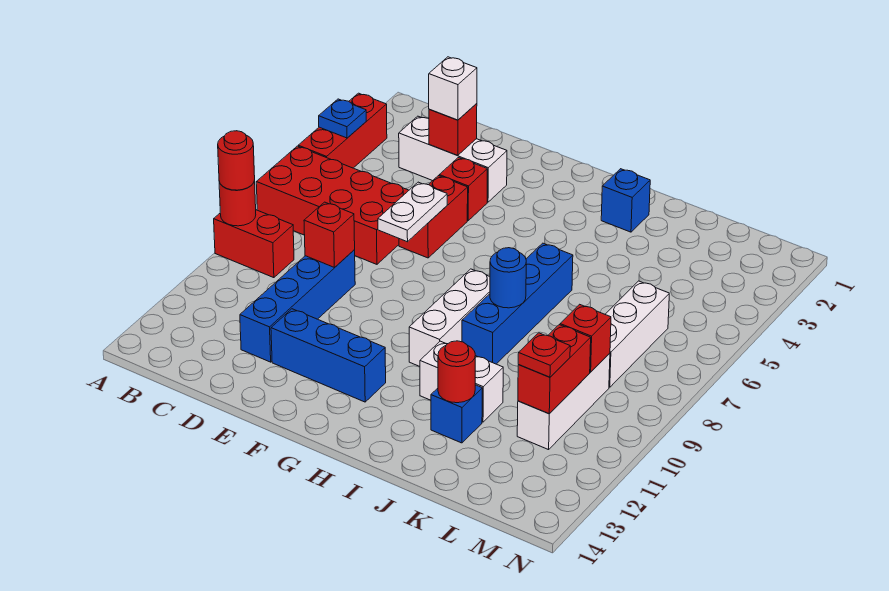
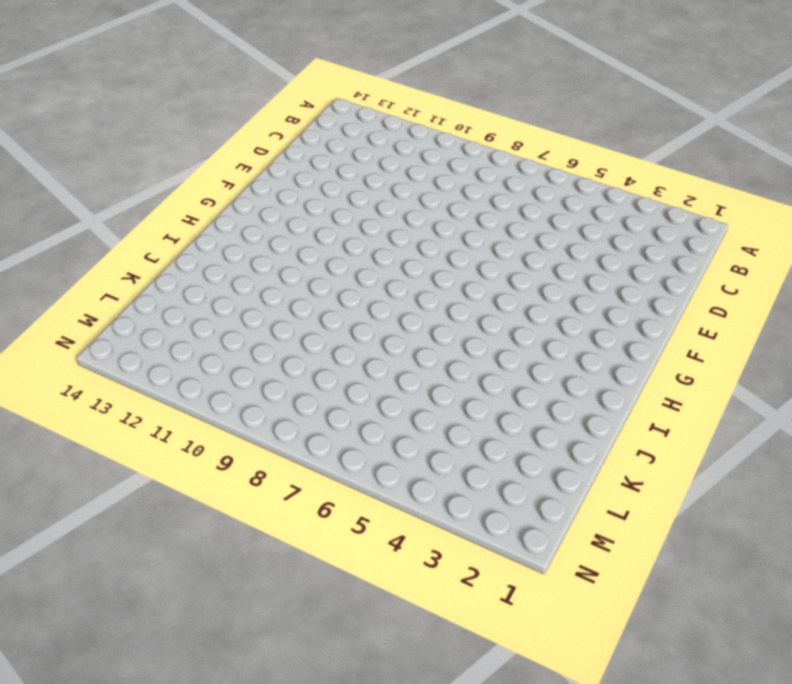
none -> red 1x3 brick [298,93,387,168]
none -> red 2x4 brick [256,146,409,264]
none -> red 1x2 brick [214,210,294,278]

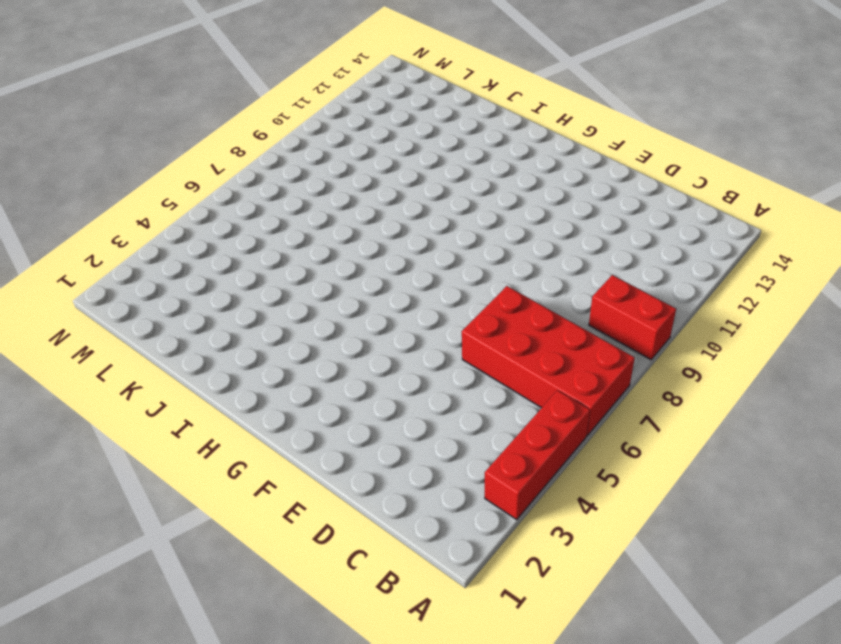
none -> white 1x3 brick [399,116,507,202]
none -> blue 1x4 brick [240,250,355,362]
none -> red 1x1 brick [439,158,487,220]

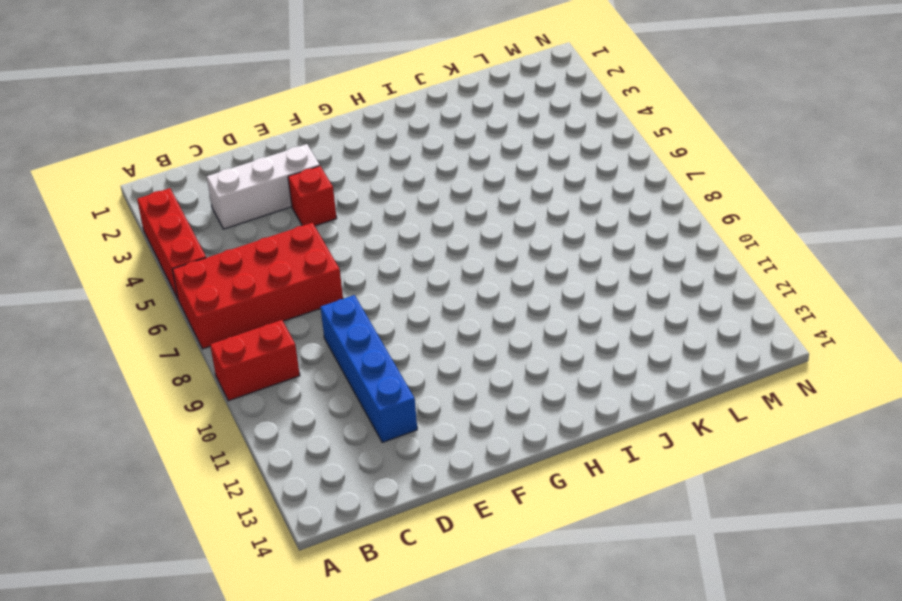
none -> red 1x2 brick [399,176,468,258]
none -> blue 1x3 brick [271,309,386,402]
none -> white 1x3 brick [409,269,490,366]

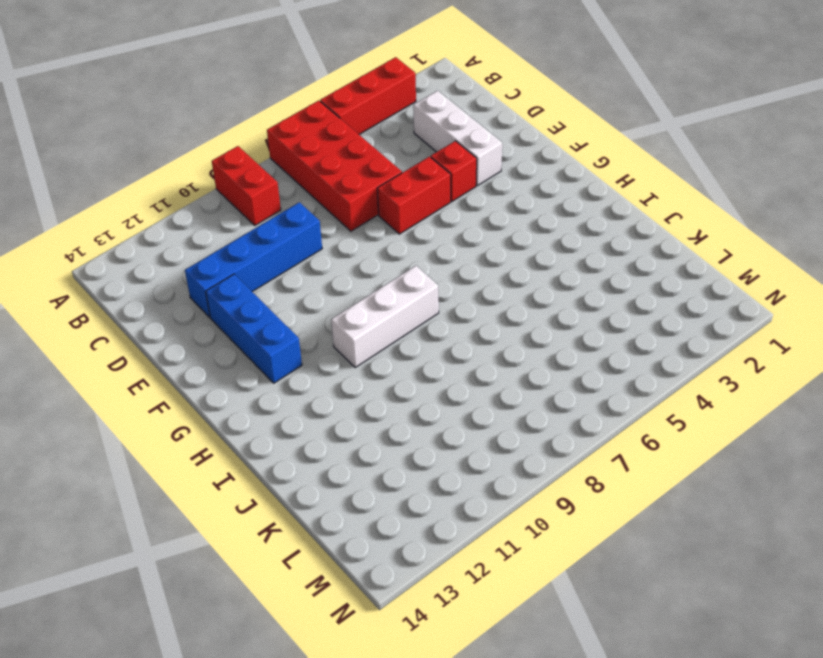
none -> blue 1x1 brick [601,169,650,232]
none -> blue 1x4 brick [462,243,573,364]
none -> white 1x2 brick [420,341,503,422]

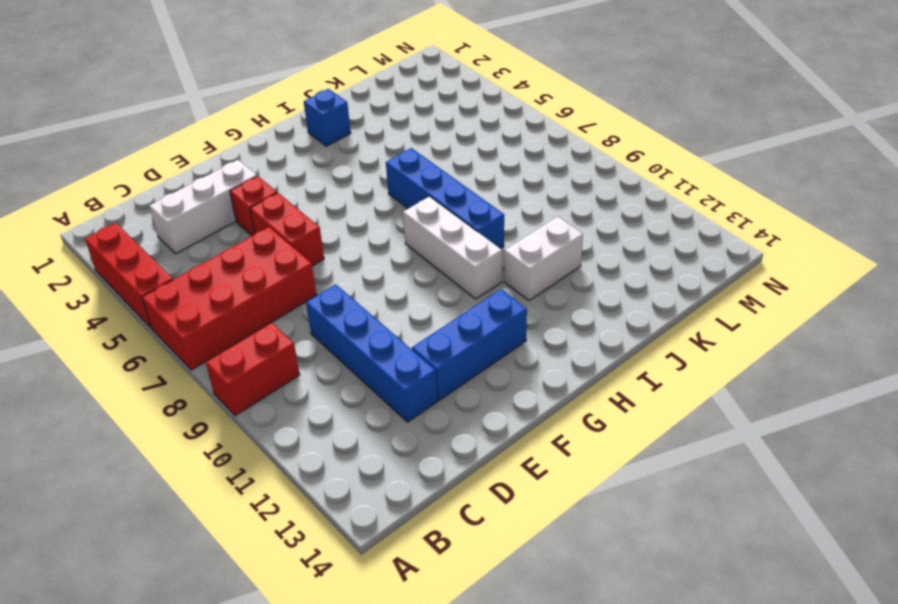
none -> blue 1x1 brick [431,385,482,443]
none -> white 1x3 brick [605,281,669,387]
none -> white 1x3 brick [517,353,610,450]

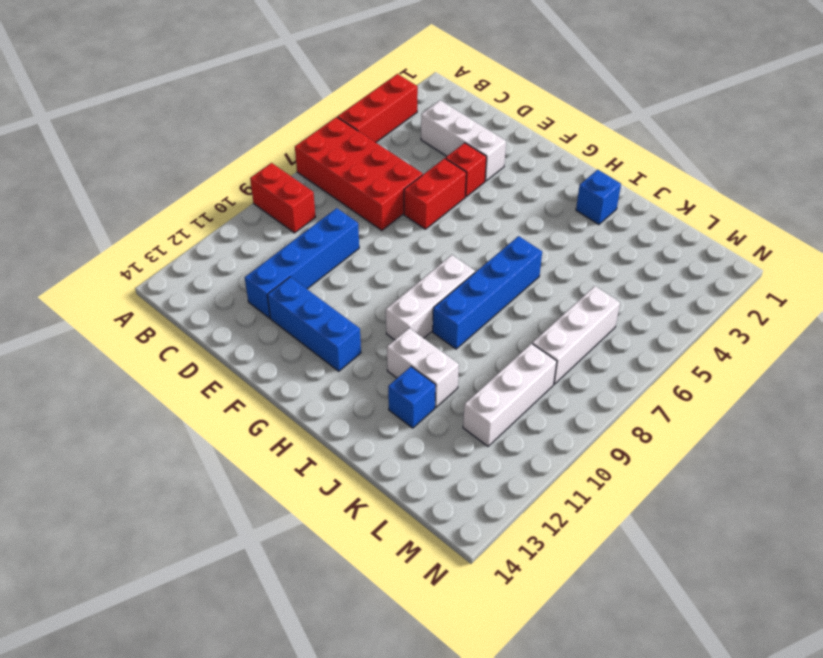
none -> blue 1x1 plate [319,99,366,138]
none -> red 1x1 round brick [219,180,256,226]
none -> red 1x1 brick [429,104,477,156]

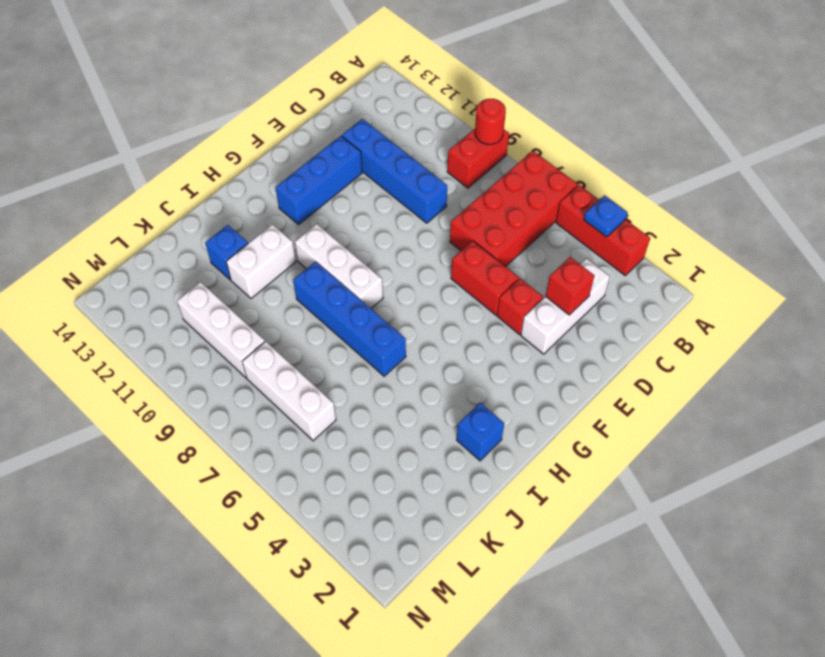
none -> red 1x1 brick [304,202,355,268]
none -> white 1x2 plate [378,182,447,242]
none -> blue 1x1 round brick [490,248,526,308]

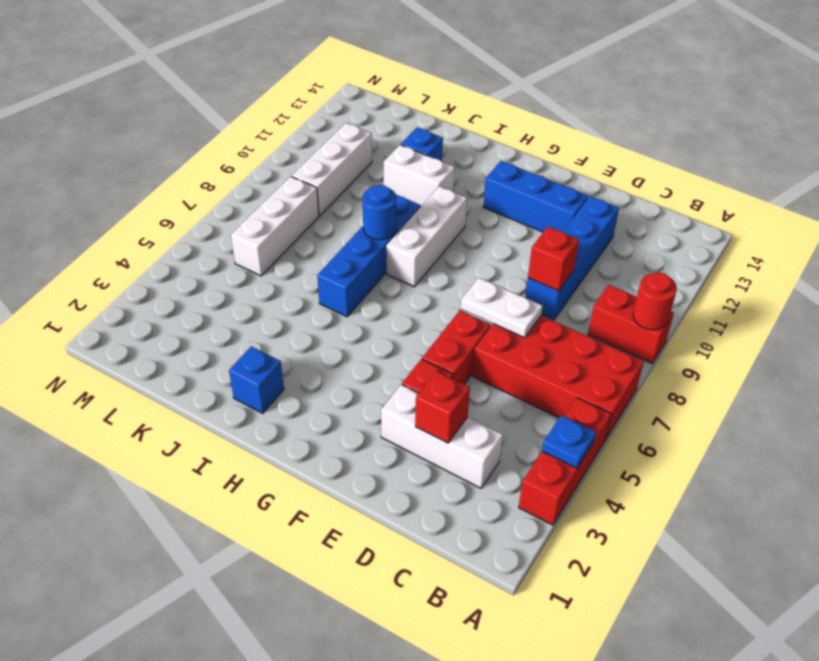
white 1x2 plate [461,278,542,338] -> white 1x2 plate turned to [378,182,447,242]
none -> red 1x1 round brick [438,341,475,403]
none -> red 1x1 brick [560,304,611,372]
none -> red 1x2 brick [518,325,591,414]

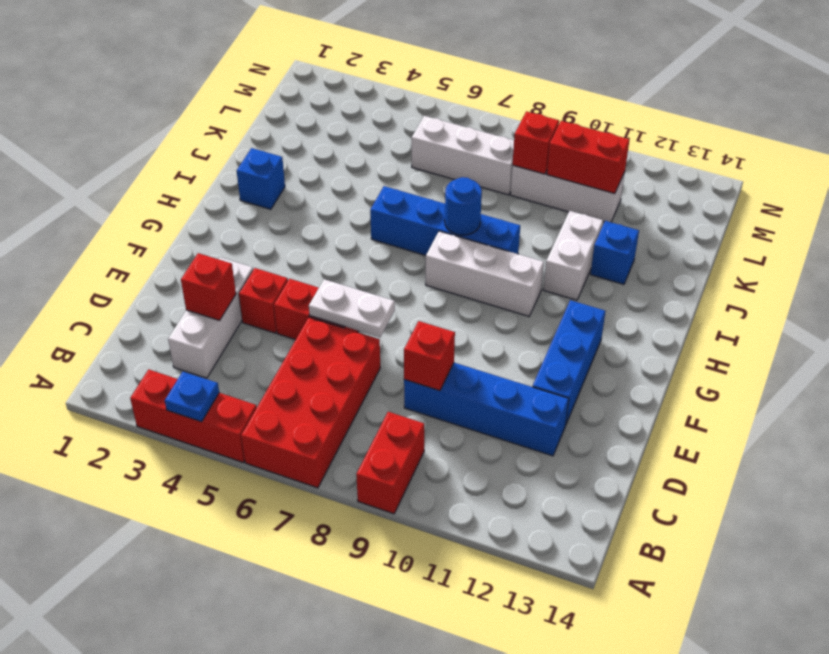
none -> red 1x1 round brick [219,180,256,226]
none -> red 1x1 round brick [438,341,475,403]
none -> red 1x1 round brick [218,131,255,190]

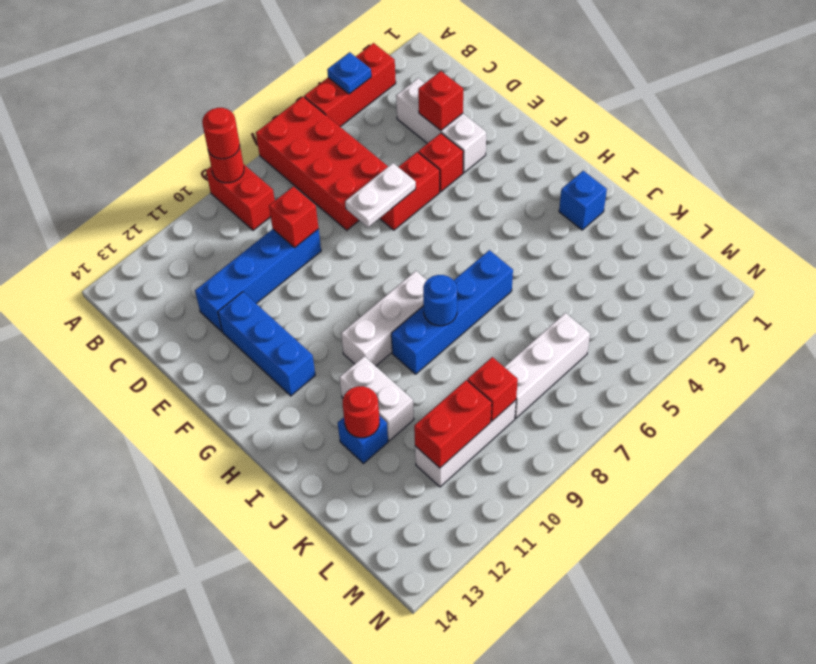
none -> white 1x1 brick [429,57,477,120]
none -> red 1x1 plate [518,333,570,377]

